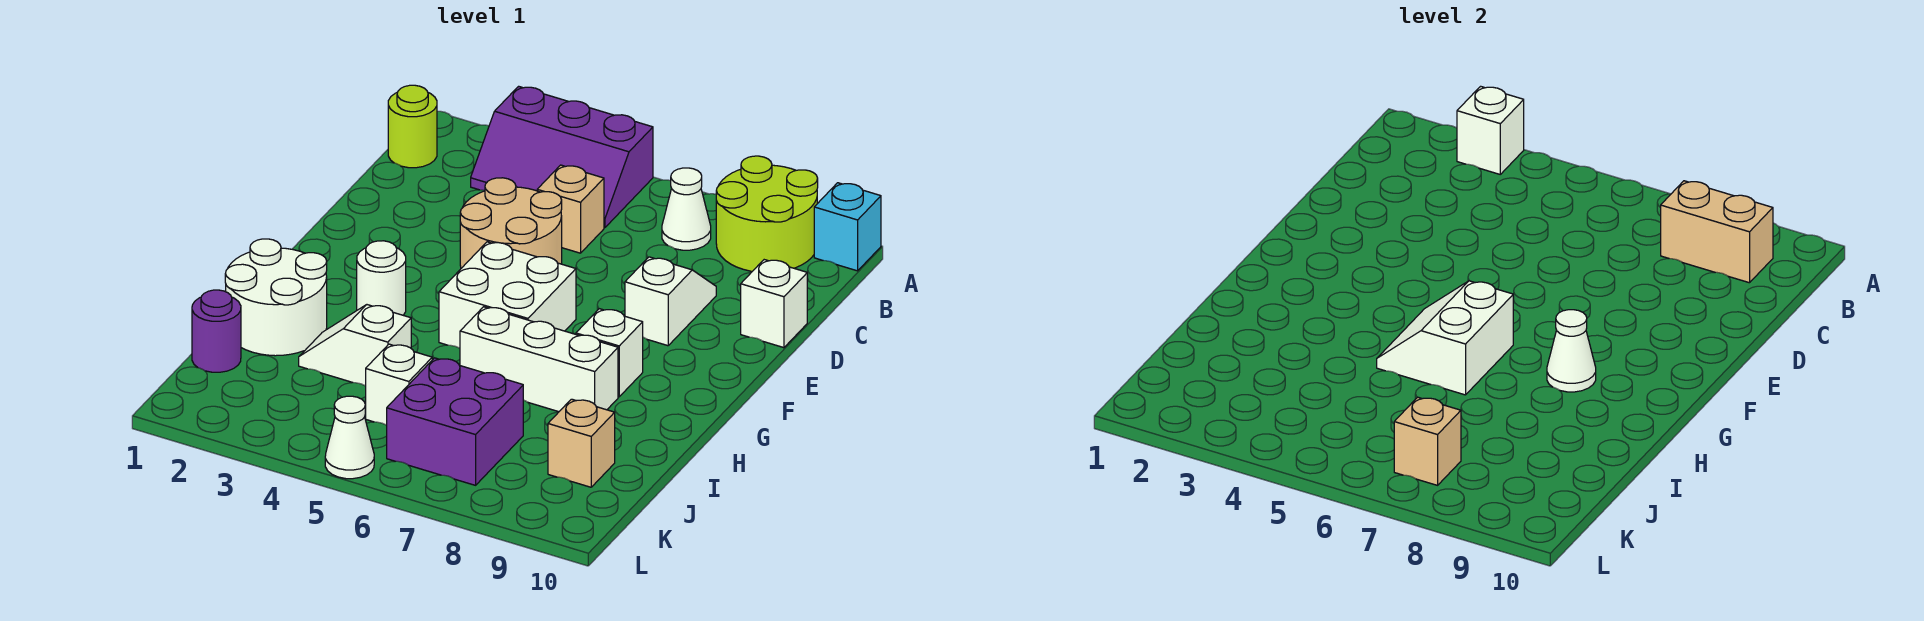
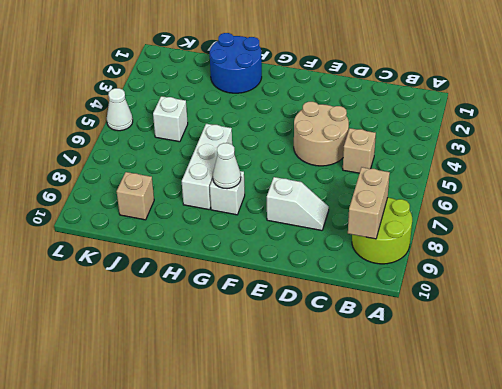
blue 2x2 round brick [210,33,262,93] -> white 2x2 round brick [225,239,327,356]
none -> purple 2x3 slope [471,86,653,228]
none -> cyan 1x1 brick [814,183,881,271]
none -> lime 1x1 round brick [388,85,437,168]

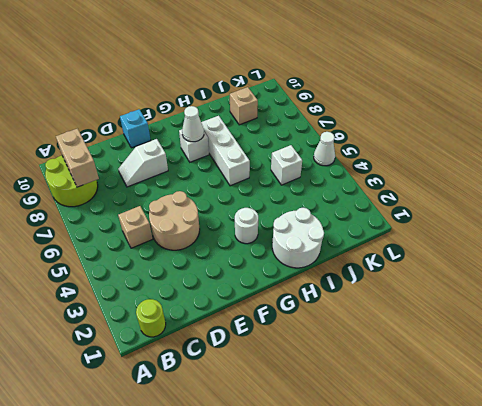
cyan 1x1 brick [120,109,151,148] -> cyan 1x1 brick moved to [814,183,881,271]
none -> purple 2x3 slope [471,86,653,228]
none -> white 1x1 cone [662,168,711,250]
none -> white 1x1 brick [741,260,807,348]

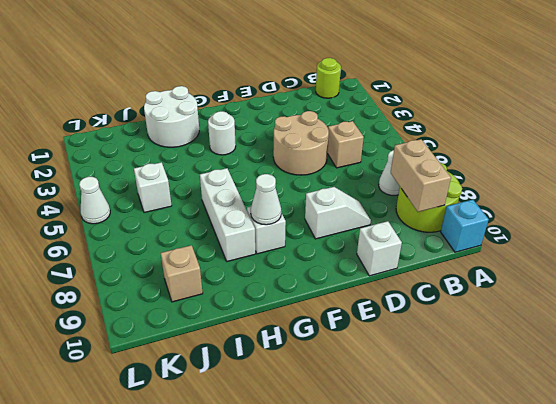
none -> purple 2x3 slope [471,86,653,228]
none -> white 2x2 brick [439,242,576,348]
none -> white 1x2 slope [299,305,411,386]

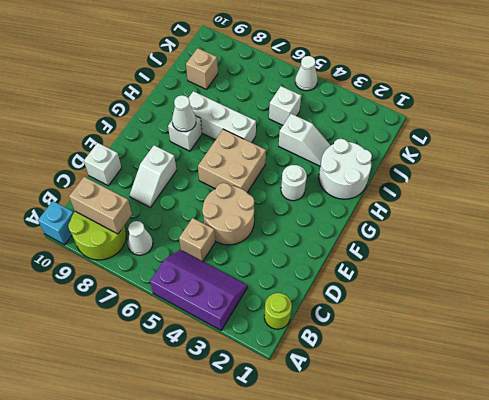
tan 2x2 brick [198,129,266,193] -> white 2x2 brick [439,242,576,348]
none -> purple 1x1 round brick [192,290,241,372]
none -> purple 2x2 brick [387,358,523,485]
none -> white 1x1 brick [1457,86,1524,174]

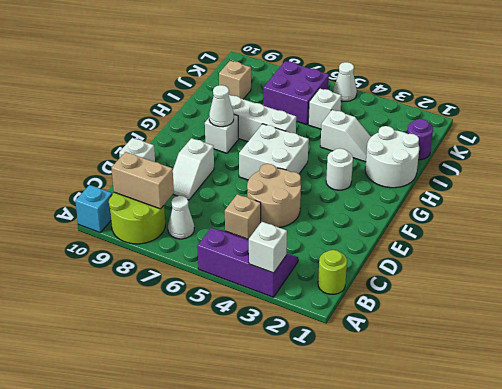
none -> white 2x2 slope [1377,281,1513,395]
none -> tan 1x1 brick [1394,397,1461,485]

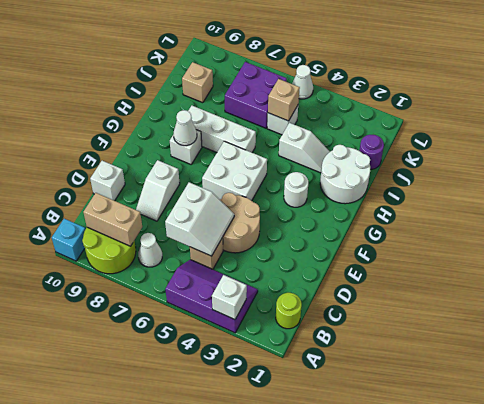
white 2x2 slope [165,182,234,256] -> white 2x2 slope moved to [1377,281,1513,395]
tan 1x1 brick [268,79,300,121] -> tan 1x1 brick moved to [1394,397,1461,485]

